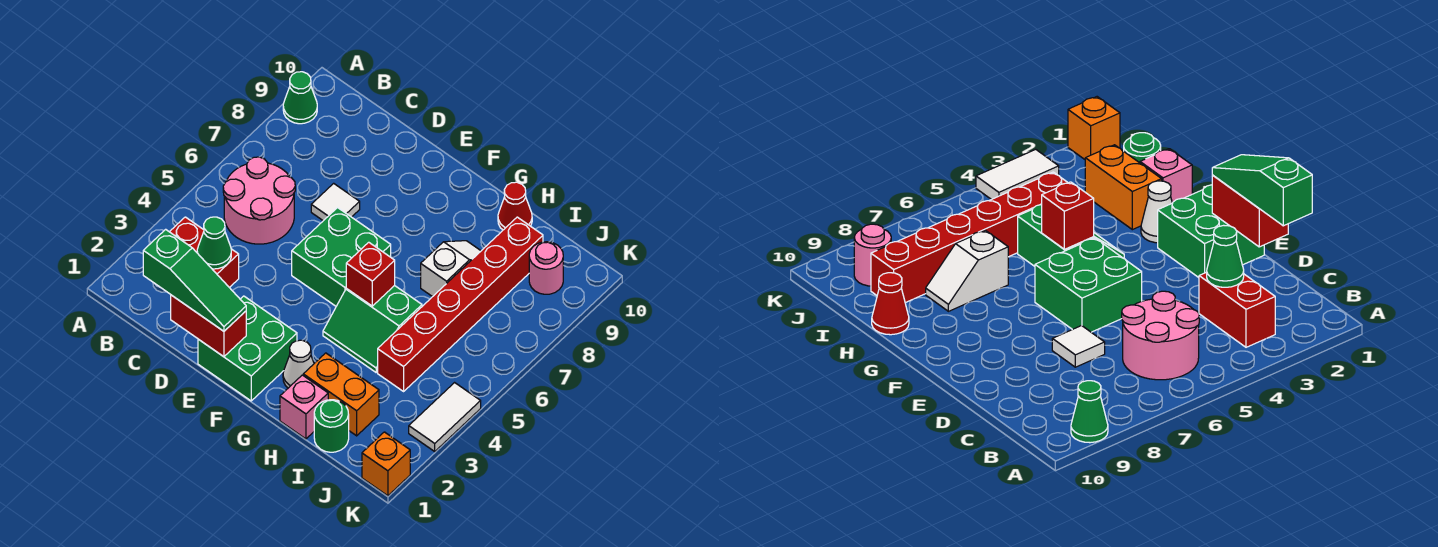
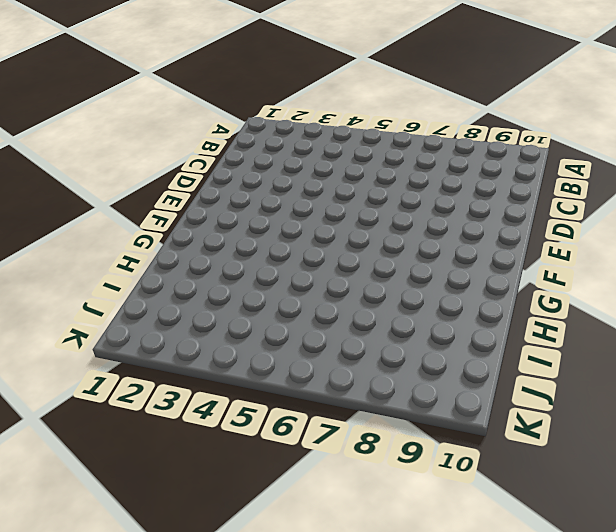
none -> green 1x1 cone [283,72,317,124]
none -> red 1x2 brick [170,217,239,288]
none -> pink 2x2 round brick [223,157,295,244]

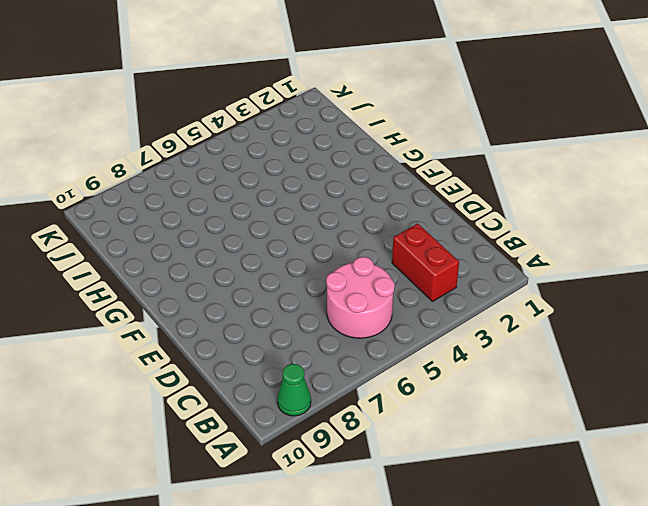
none -> white 1x1 tile [311,183,360,221]
none -> green 2x2 brick [198,296,297,401]
none -> green 2x2 brick [292,208,391,306]

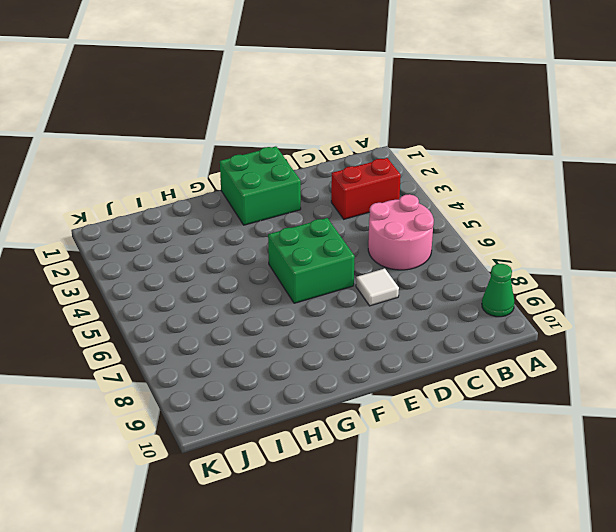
none -> white 1x1 cone [283,340,314,388]
none -> green 2x2 slope [323,286,422,372]
none -> pink 1x1 brick [280,375,328,439]

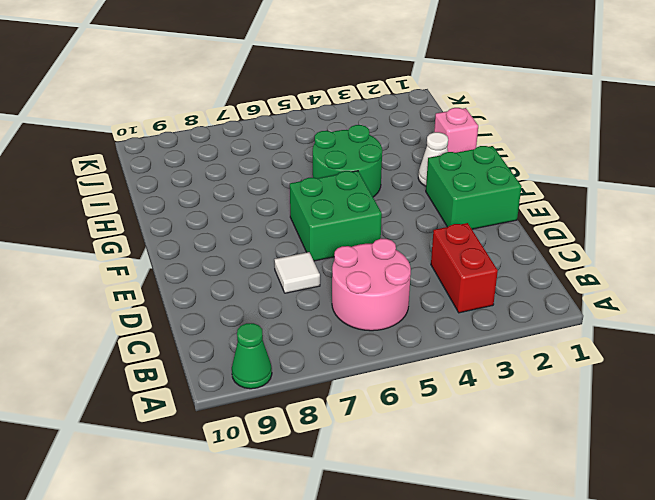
green 2x2 round brick [313,125,382,197] -> green 2x2 slope [323,286,422,372]
none -> orange 1x2 brick [303,353,379,436]
none -> white 1x2 slope [421,241,481,297]
none -> red 1x1 cone [498,182,532,230]

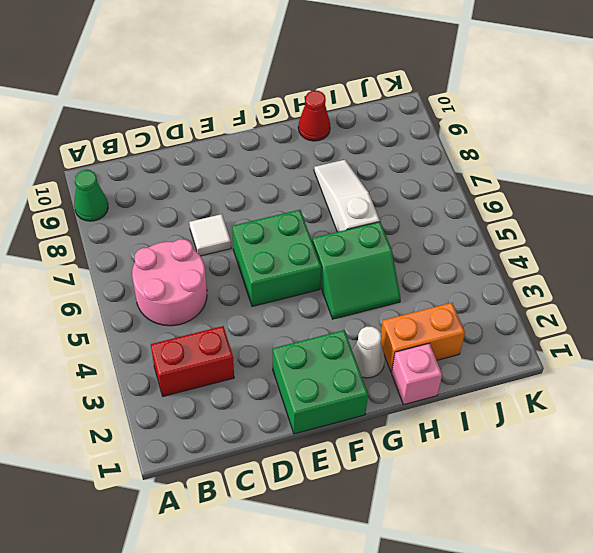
white 1x3 slope [314,160,380,232] -> white 1x2 slope [421,241,481,297]
none -> green 1x1 round brick [314,400,349,452]
none -> red 1x6 brick [378,217,543,391]
none -> pink 1x1 round brick [529,242,563,294]

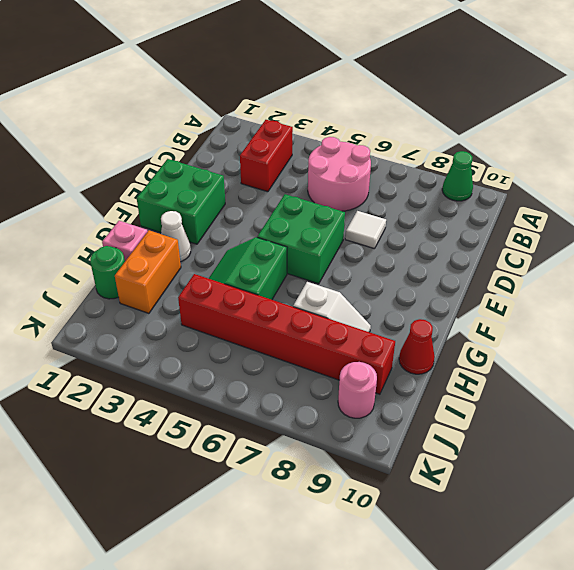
none -> orange 1x1 brick [362,432,410,496]
none -> white 1x2 tile [409,383,481,451]
none -> green 1x1 cone [197,217,231,269]

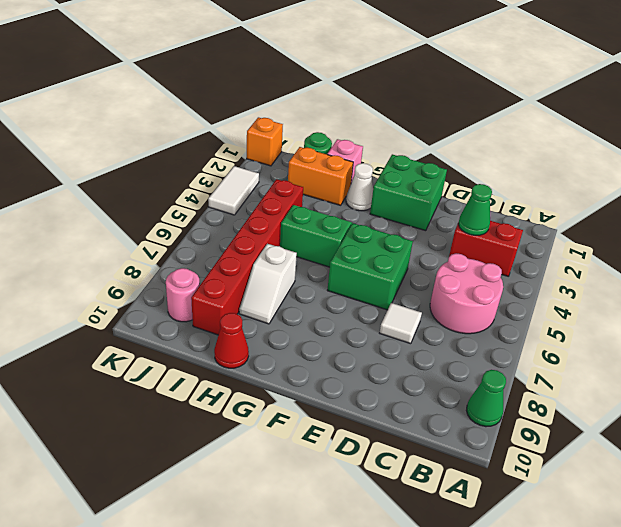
none -> red 1x2 brick [171,295,246,357]
none -> red 1x1 brick [346,242,395,306]
none -> green 1x3 slope [143,229,246,331]

